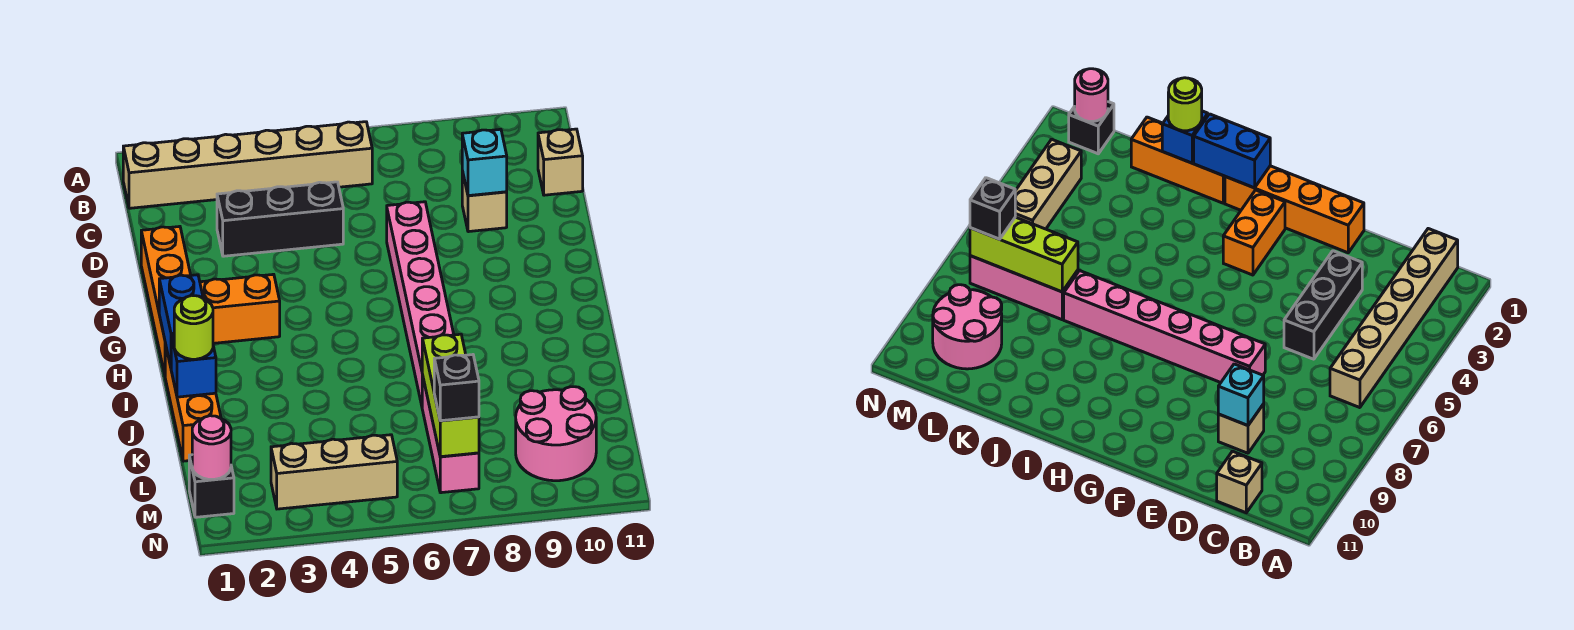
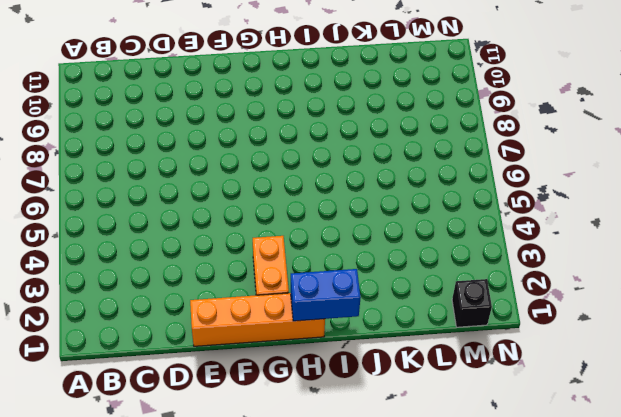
none -> tan 1x6 brick [123,122,372,208]
none -> tan 1x1 brick [538,129,583,195]
none -> black 1x3 brick [217,182,343,256]

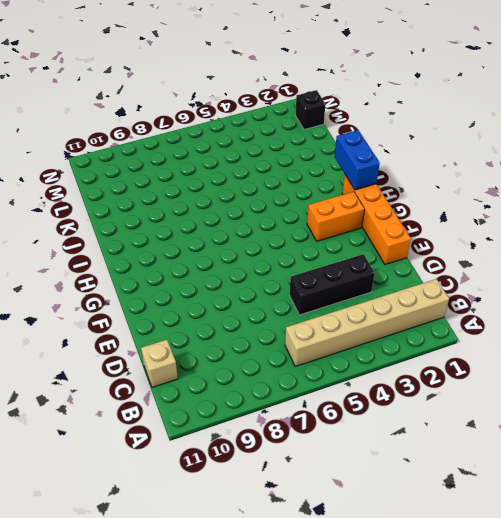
none -> tan 1x1 brick [462,171,507,232]
none -> pink 1x6 brick [387,202,454,405]
none -> orange 1x3 brick [165,344,221,461]

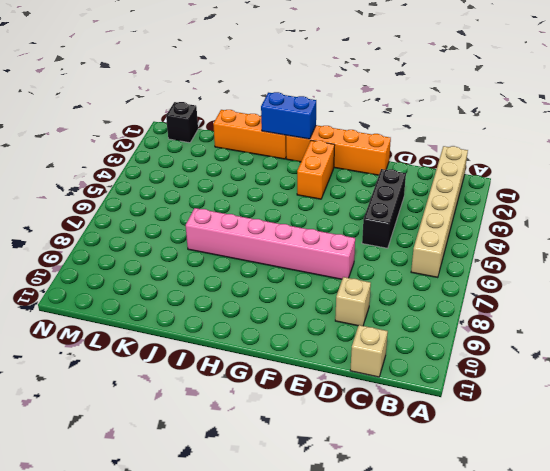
none -> pink 1x3 brick [422,375,479,493]
none -> pink 2x2 round brick [516,387,596,481]
none -> tan 1x3 brick [271,435,397,509]

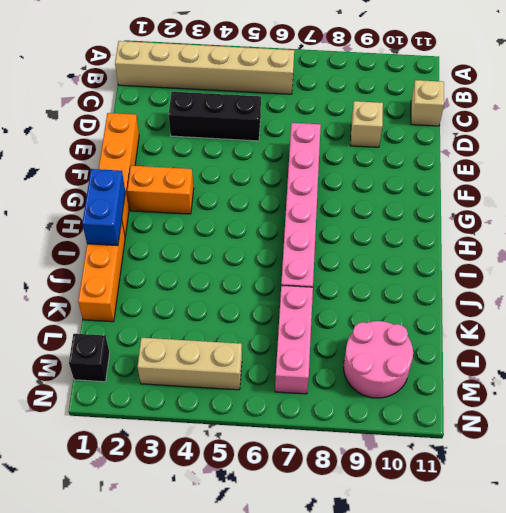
none -> cyan 1x1 brick [462,129,507,196]
none -> blue 1x1 brick [171,335,216,397]
none -> lime 1x3 brick [422,334,479,457]

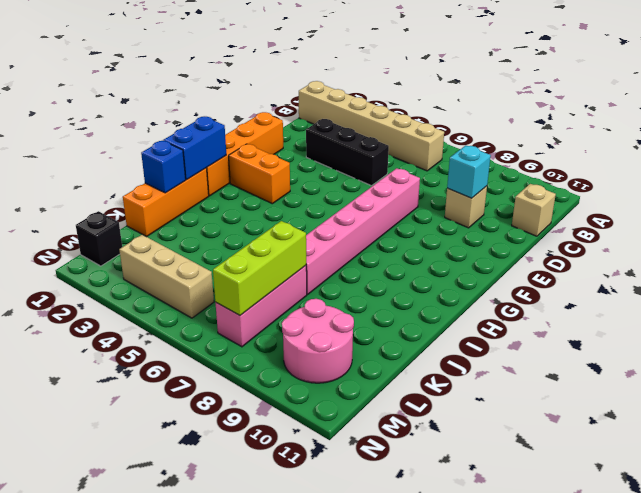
none -> pink 1x1 round brick [192,416,231,480]
none -> lime 1x1 round brick [174,296,213,359]
none -> black 1x1 brick [434,355,479,421]

